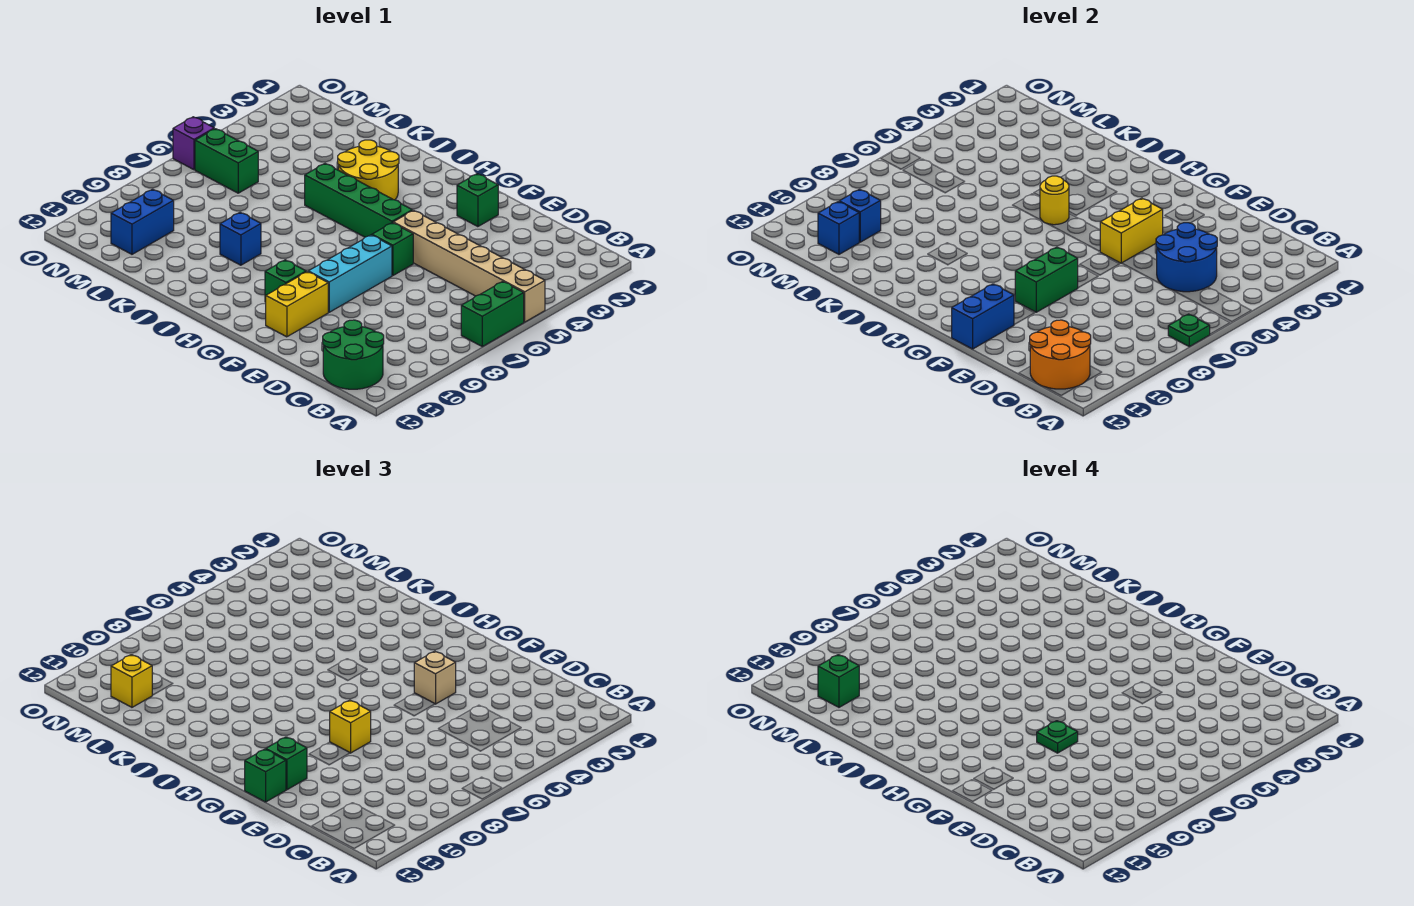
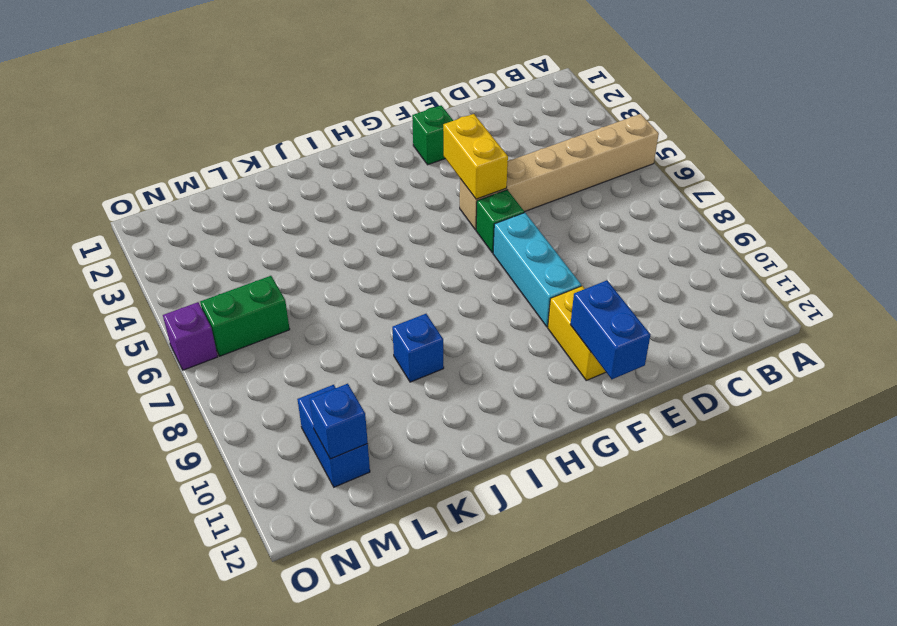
none -> green 1x2 brick [461,282,524,347]
none -> green 2x2 round brick [323,320,384,389]
none -> green 1x4 brick [305,164,412,237]
none -> green 1x1 brick [265,260,306,302]

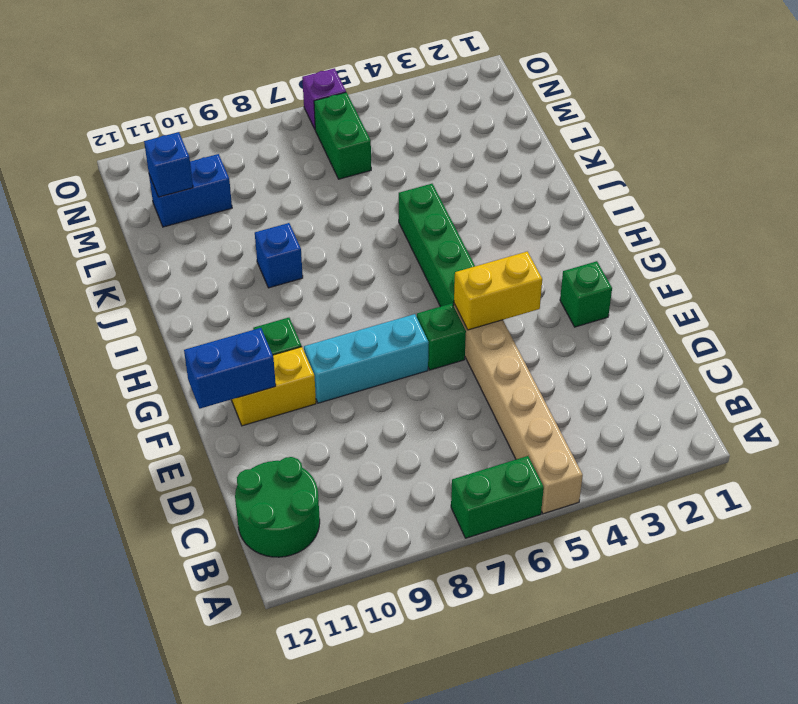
none -> yellow 2x2 round brick [338,140,399,200]
none -> green 1x1 plate [1168,314,1210,347]
none -> orange 2x2 round brick [1030,320,1091,389]
none -> blue 2x2 round brick [1156,223,1217,292]

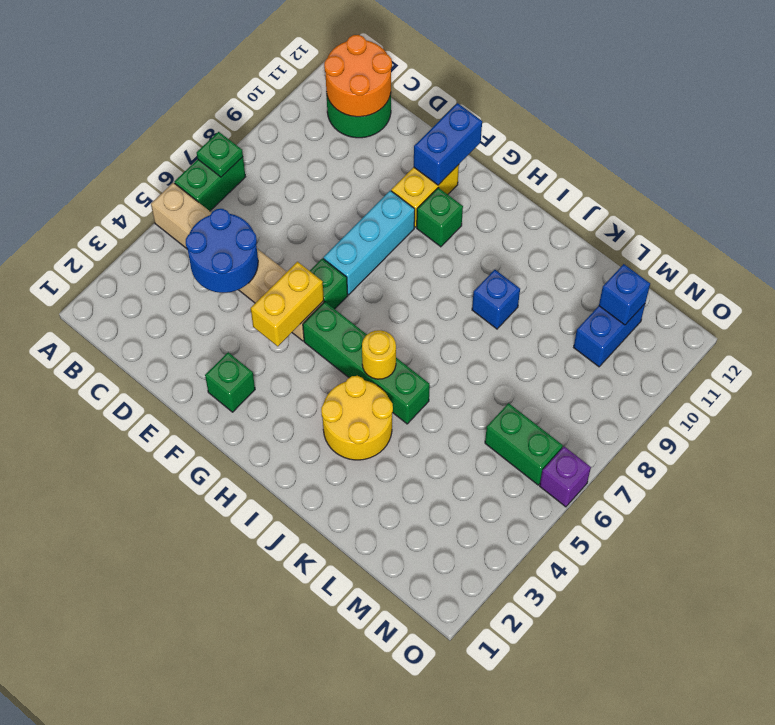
none -> green 1x2 brick [1015,247,1078,312]
none -> blue 1x1 brick [839,189,881,242]
none -> tan 1x1 brick [414,651,456,704]
none -> yellow 1x1 brick [330,700,371,753]

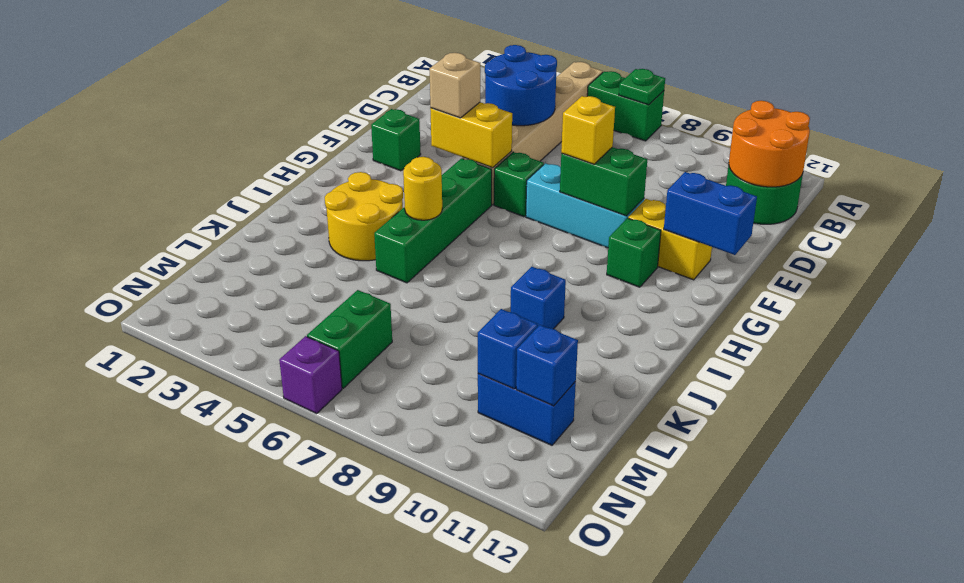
none -> green 1x1 brick [266,737,307,790]
none -> green 1x1 brick [245,749,286,802]
none -> yellow 1x1 brick [111,655,152,707]
none -> green 1x1 plate [1037,721,1078,753]

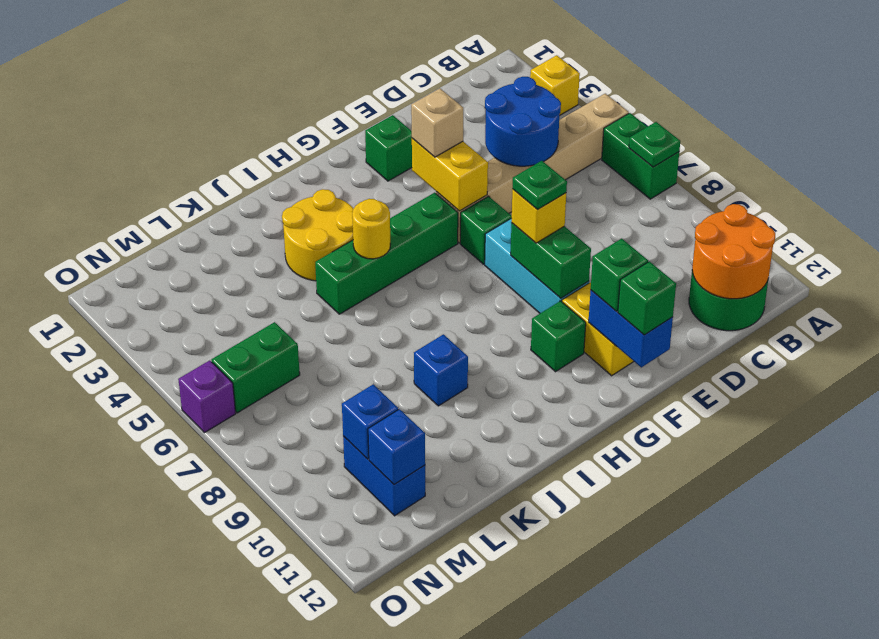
yellow 1x1 brick [530,55,580,116] -> yellow 1x1 brick moved to [111,655,152,707]
none -> green 1x1 brick [818,655,859,707]

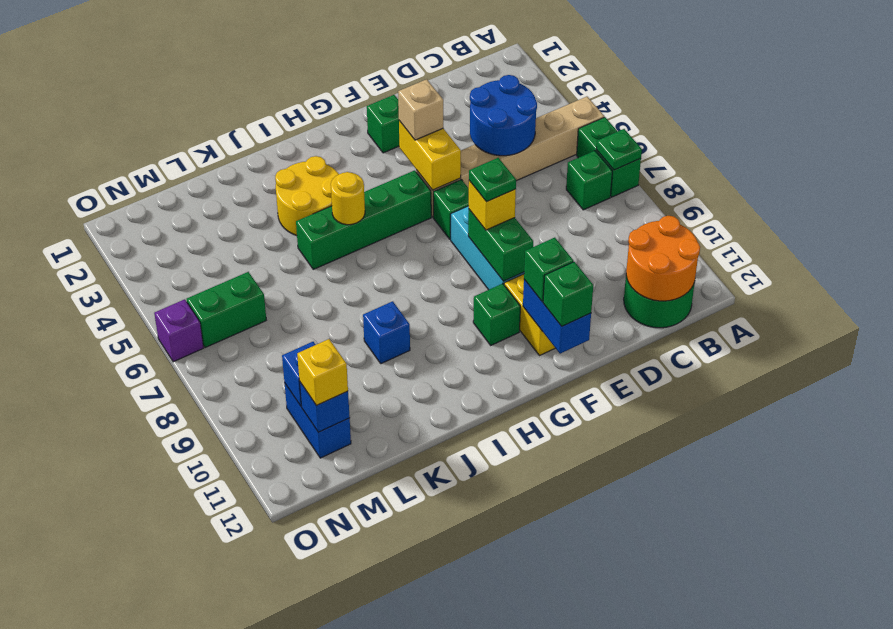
green 1x1 brick [566,151,612,210] -> green 1x1 brick moved to [818,655,859,707]

